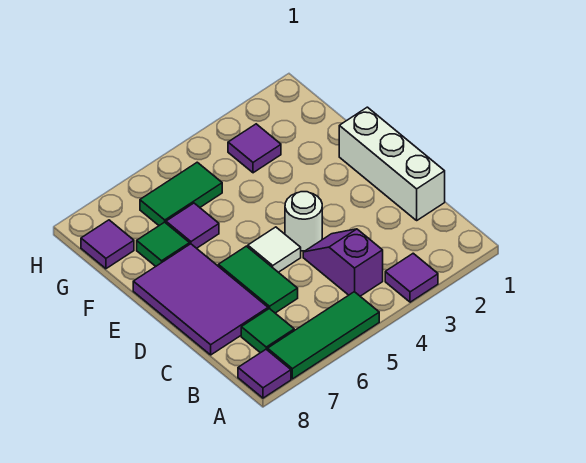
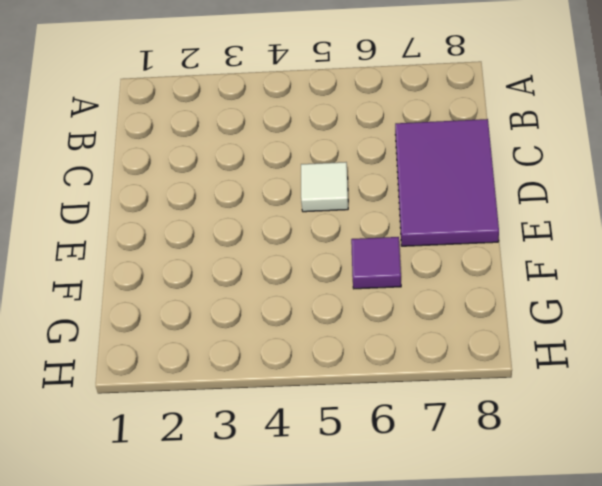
none -> purple 1x1 tile [385,253,438,302]
none -> green 1x3 tile [268,292,379,379]
none -> purple 1x1 tile [238,349,291,398]

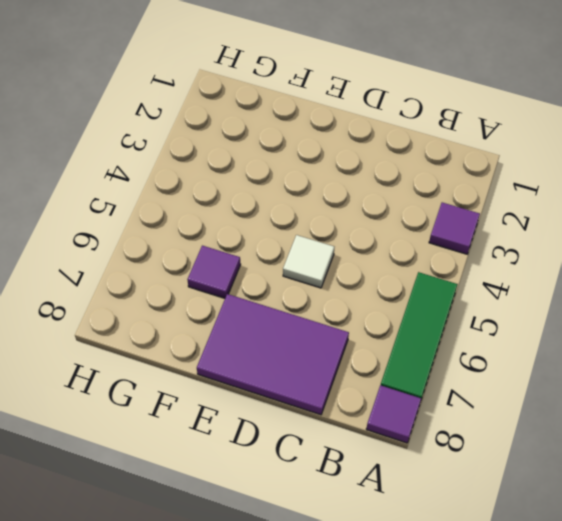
none -> purple 1x2 slope [303,229,383,296]
none -> green 1x1 tile [241,309,294,353]
none -> white 1x3 brick [339,107,445,220]

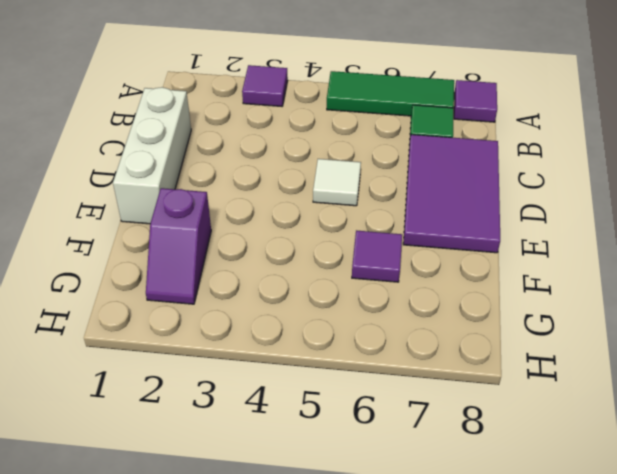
purple 1x2 slope [146,188,211,304] -> purple 1x2 slope moved to [303,229,383,296]
none -> green 1x2 tile [218,246,298,313]
none -> white 1x1 round brick [285,192,322,251]
none -> green 1x1 tile [137,222,190,266]

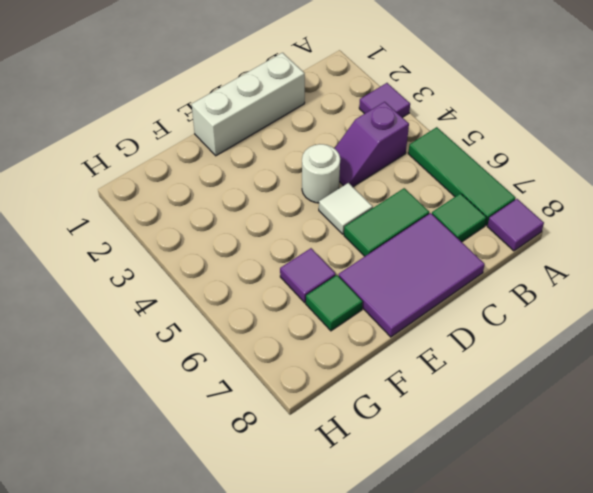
none -> purple 1x1 tile [228,124,281,173]
none -> green 1x2 tile [140,162,222,225]
none -> purple 1x1 tile [81,220,134,269]

